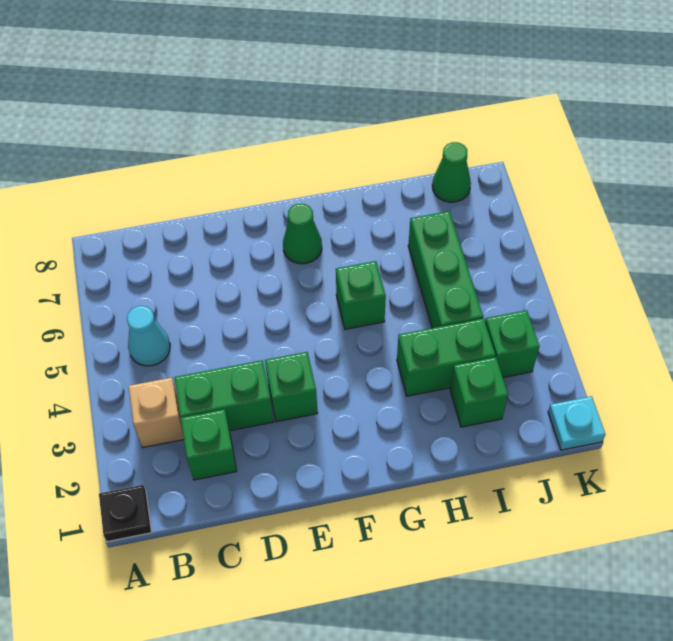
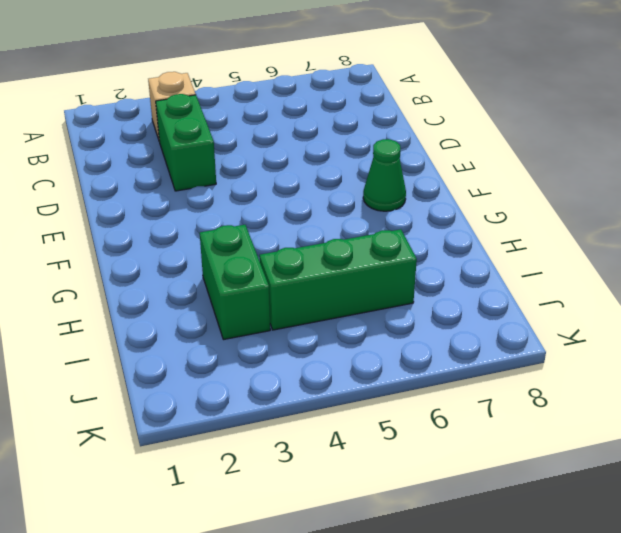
none -> black 1x1 plate [99,485,151,542]
none -> cyan 1x1 cone [127,306,170,366]
none -> green 1x1 brick [181,409,237,480]

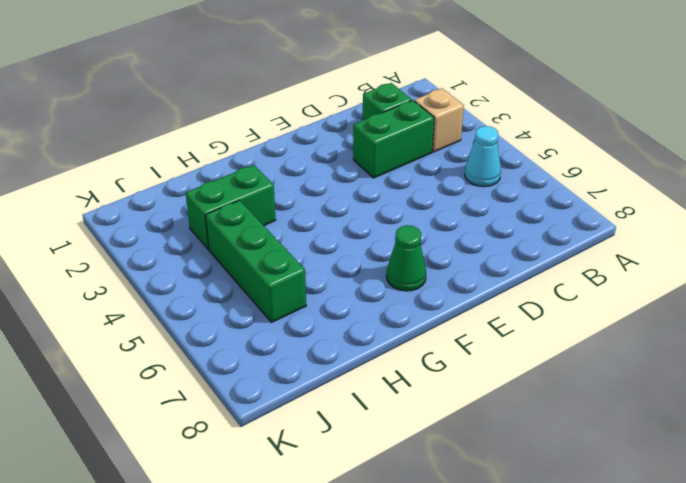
none -> black 1x1 plate [99,485,151,542]
none -> green 1x1 brick [265,352,318,422]
none -> green 1x1 brick [336,261,386,329]

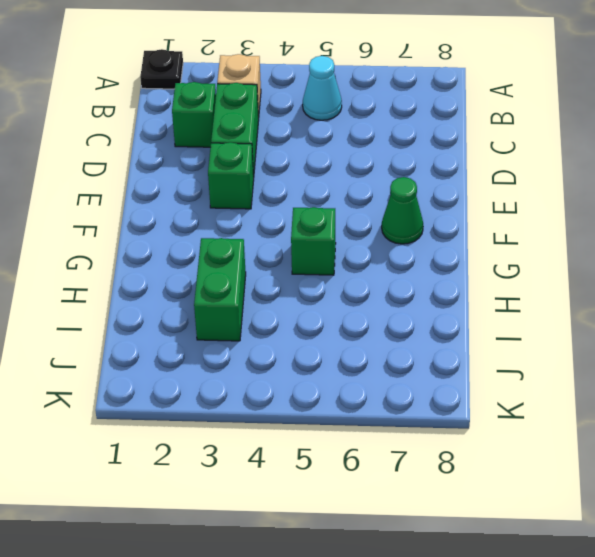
none -> green 1x1 brick [450,357,508,427]
none -> green 1x3 brick [408,211,483,328]
none -> green 1x1 brick [485,310,539,378]

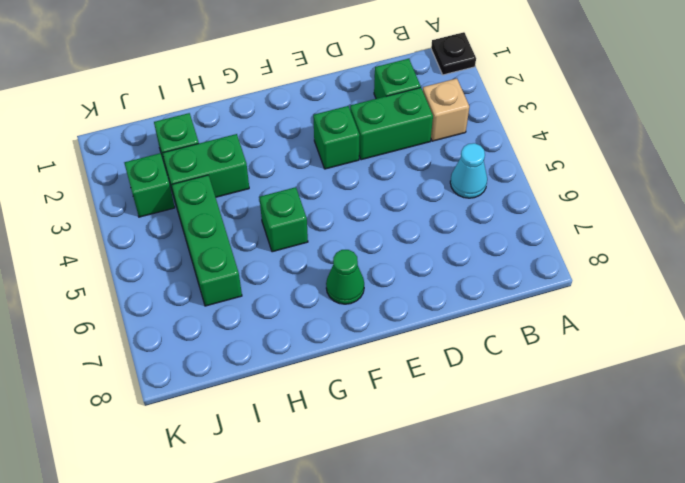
none -> green 1x1 cone [432,142,471,202]
none -> cyan 1x1 plate [548,396,605,450]

